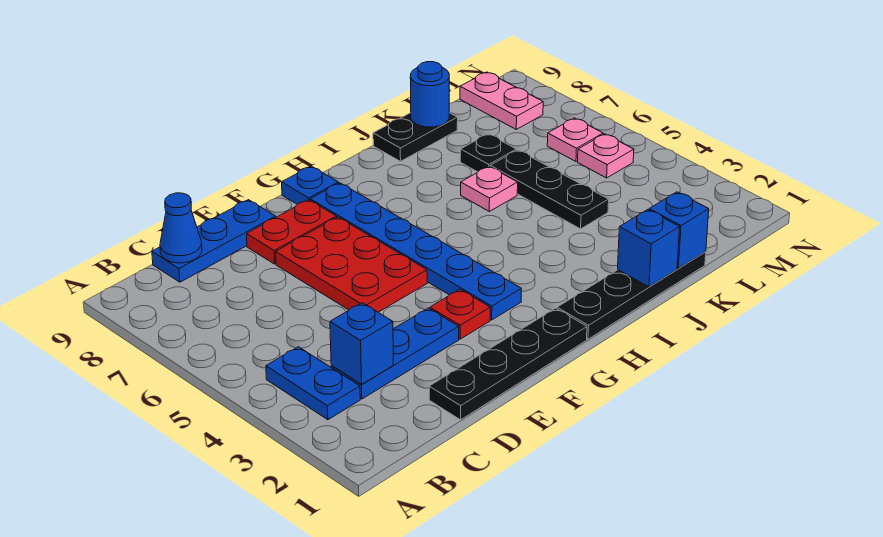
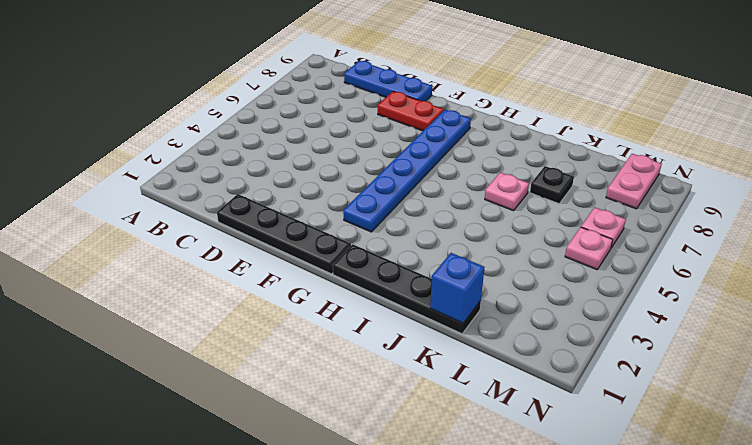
none -> blue 1x2 plate [266,347,360,420]
none -> blue 1x3 plate [331,308,459,399]
none -> red 2x3 plate [276,217,427,312]

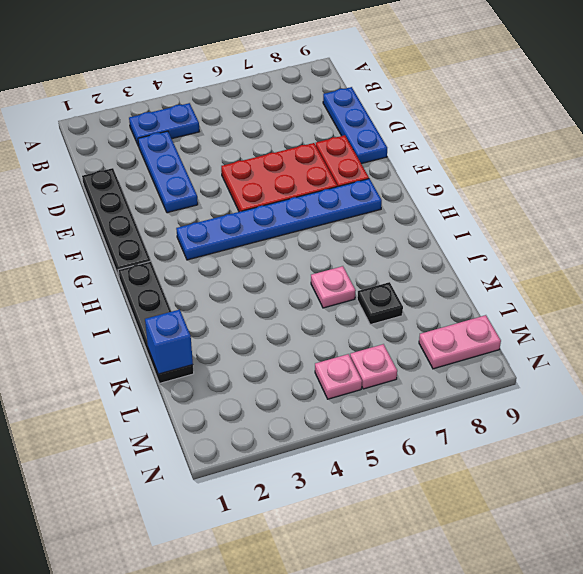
none -> red 1x1 plate [430,289,490,339]
none -> blue 1x1 plate [282,166,338,204]
none -> black 1x2 plate [373,113,458,161]

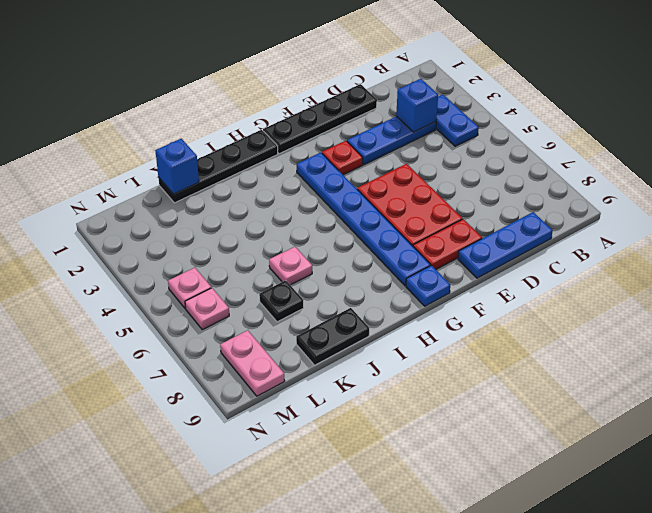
none -> black 1x3 plate [490,150,609,229]
none -> blue 1x1 cone [160,193,202,263]
none -> blue 1x1 brick [618,210,680,287]

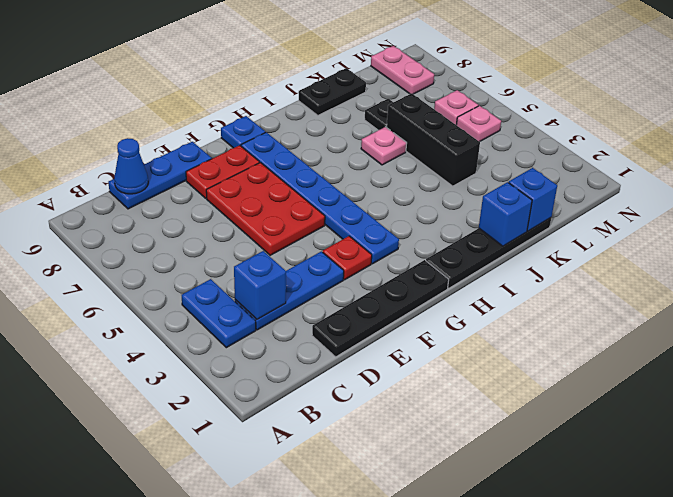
black 1x3 brick [387,93,480,186] -> black 1x3 plate [490,150,609,229]
none -> blue 1x1 round brick [410,62,449,127]

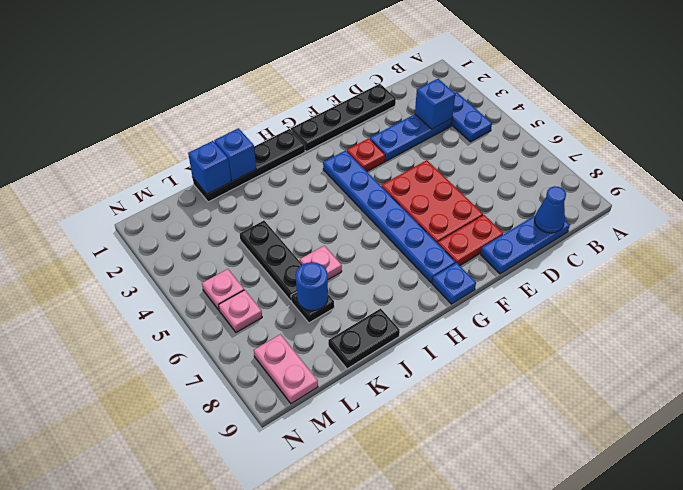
blue 1x1 round brick [296,262,328,311] -> blue 1x1 round brick moved to [410,62,449,127]

